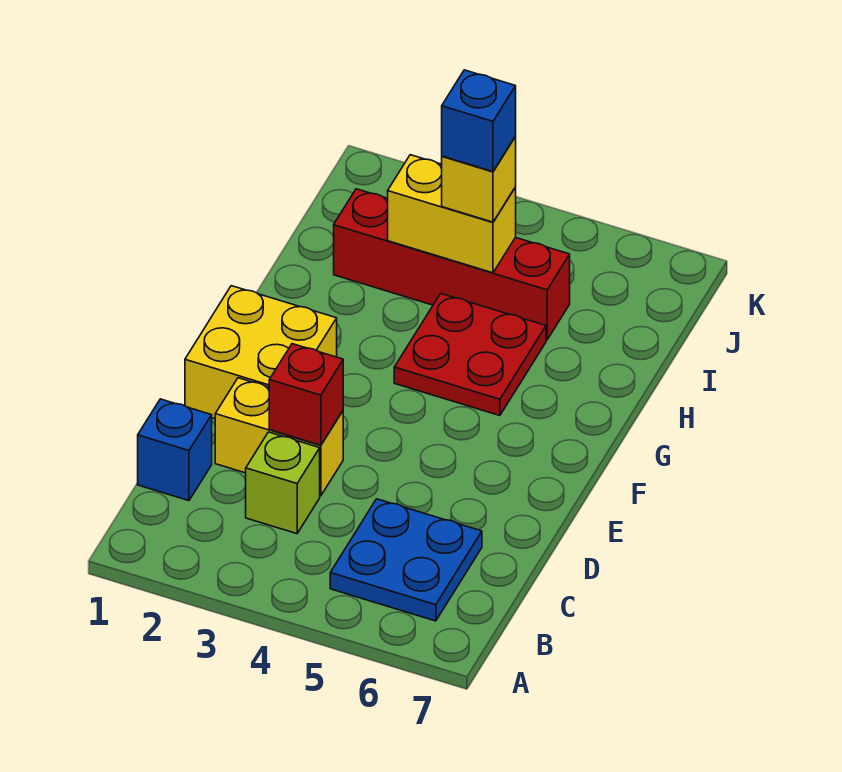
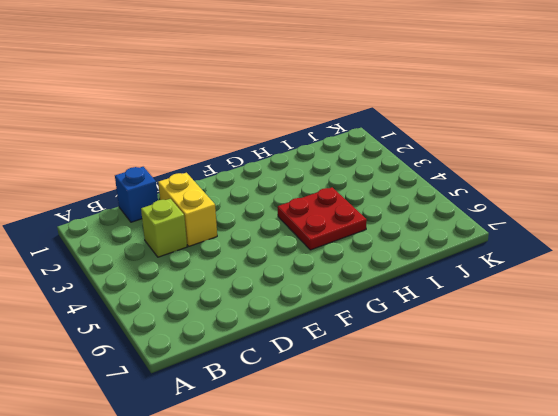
none -> blue 2x2 plate [330,499,482,621]
none -> yellow 2x2 brick [185,286,337,419]

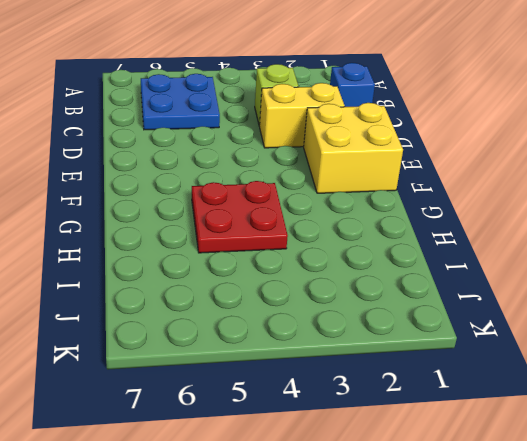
none -> red 1x4 brick [334,189,570,340]
none -> red 1x1 brick [269,344,343,445]

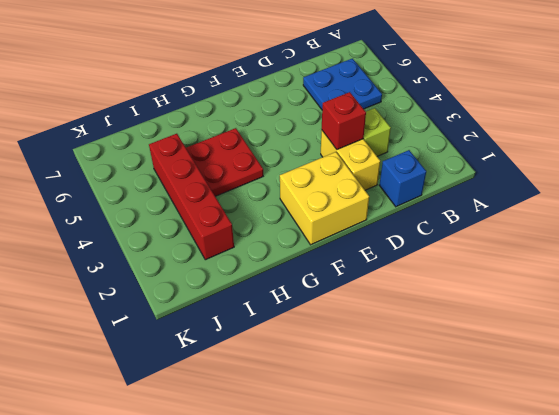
none -> yellow 1x2 brick [388,155,516,273]
none -> yellow 1x1 brick [442,137,516,222]

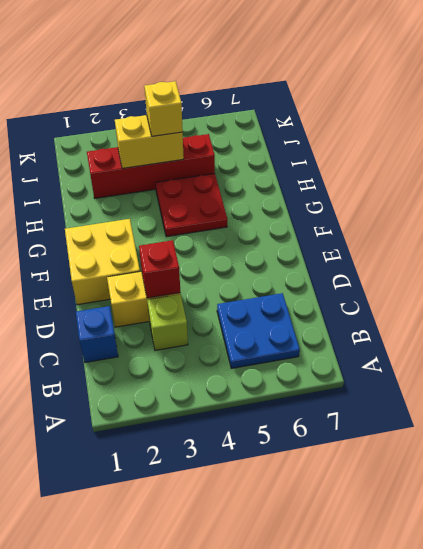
none -> blue 1x1 brick [442,70,516,172]

